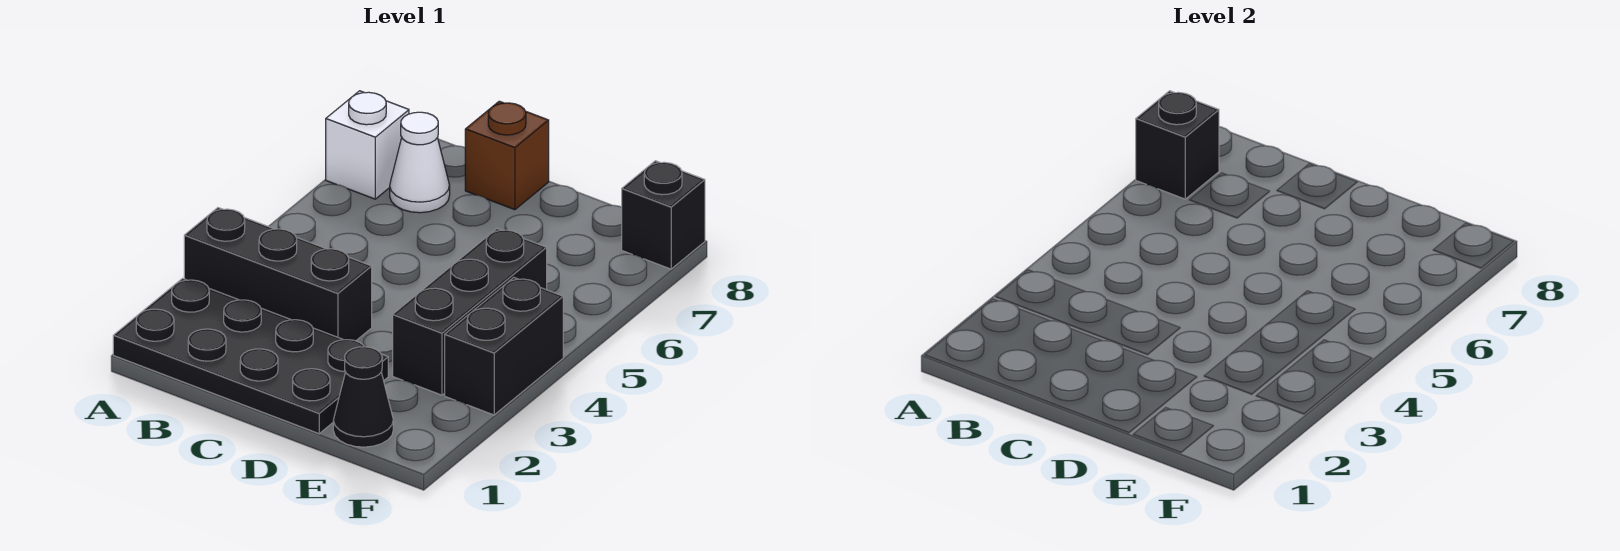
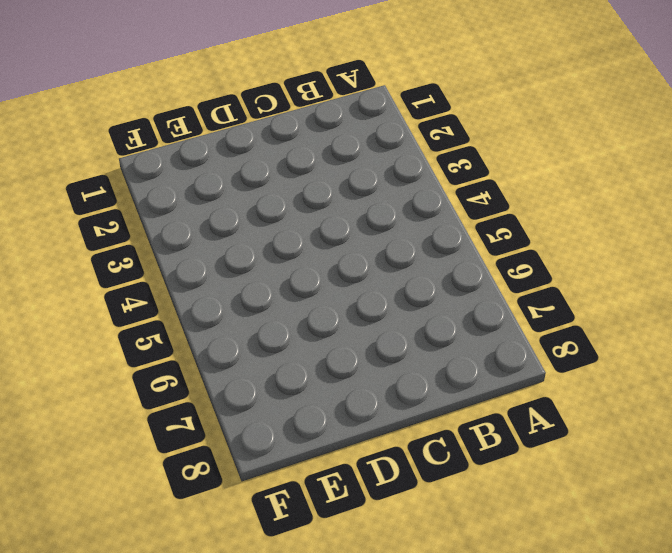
none -> black 2x4 plate [113,278,388,434]
none -> black 1x3 brick [184,208,372,341]

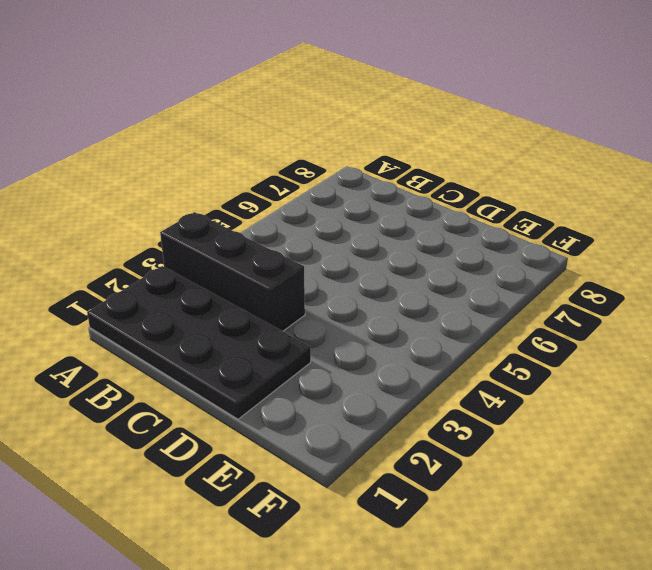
none -> white 1x1 brick [326,91,409,199]
none -> white 1x1 cone [390,112,450,213]

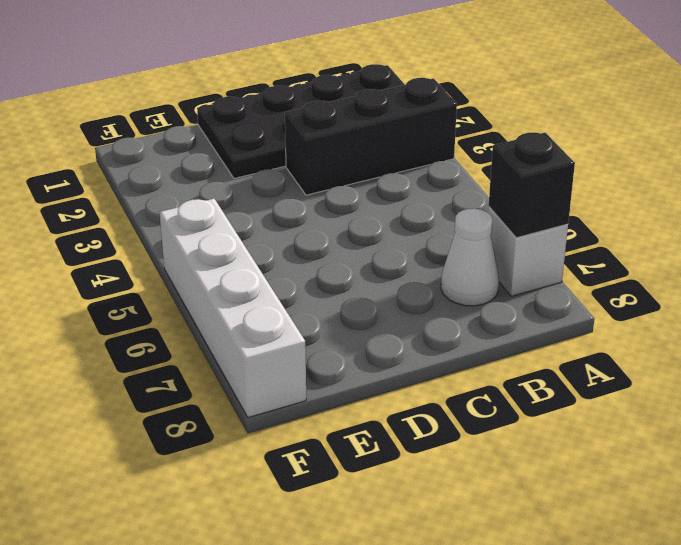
white 1x4 brick [160,199,306,418] -> black 1x1 brick [622,161,705,269]
none -> brown 1x1 brick [465,101,549,210]
none -> black 1x1 cone [333,347,393,447]

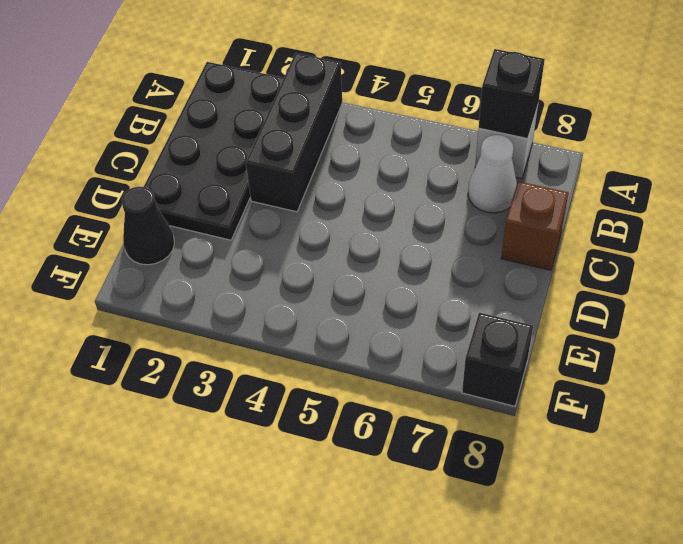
none -> black 1x3 brick [393,229,547,395]
none -> black 1x2 brick [445,278,563,415]

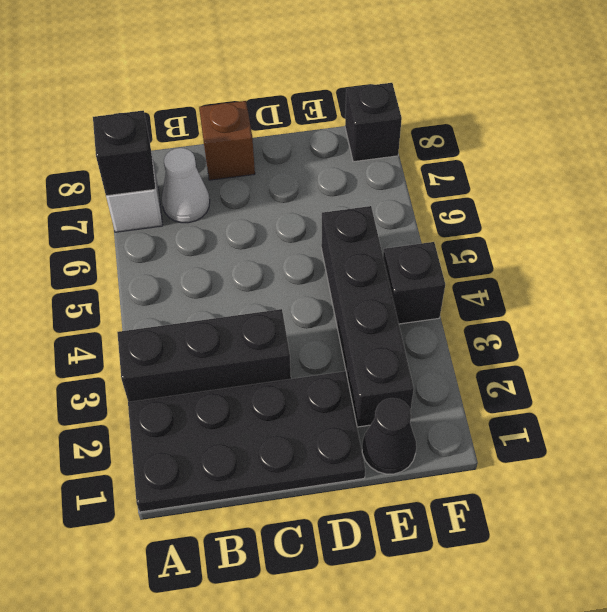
black 1x4 brick [321,206,414,427] -> black 1x3 brick [393,229,547,395]
black 1x1 brick [383,242,445,324] -> black 1x2 brick [445,278,563,415]

